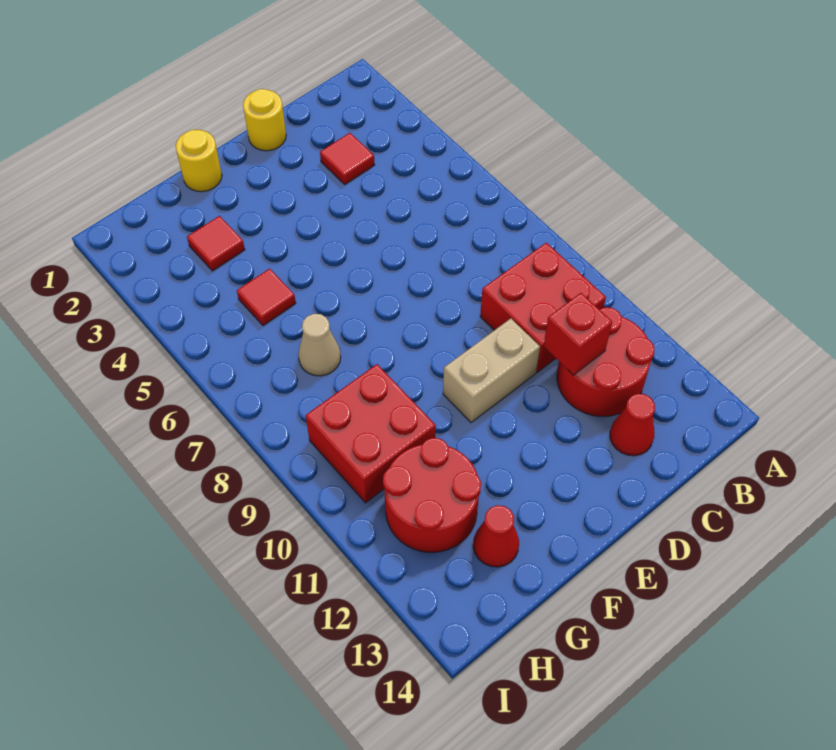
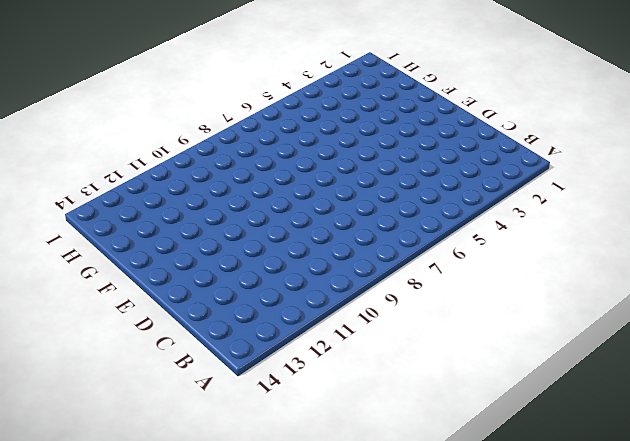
none -> red 2x2 brick [480,243,606,372]
none -> red 2x2 round brick [557,307,654,416]
none -> red 1x1 tile [320,133,375,184]

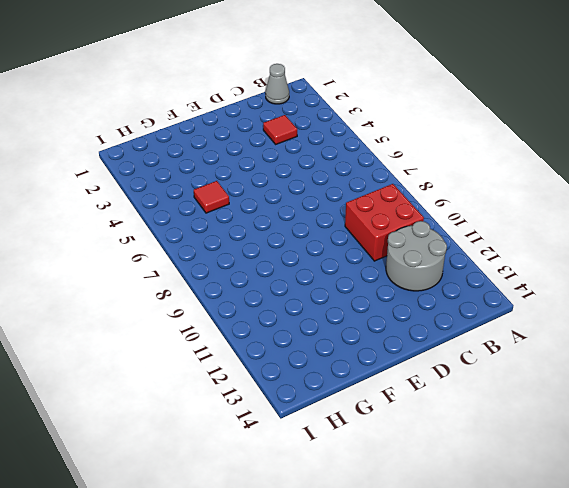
grey 1x1 cone [265,64,289,104] -> none
grey 2x2 round brick [386,221,447,291] -> red 2x2 round brick [557,307,654,416]
none -> red 1x1 cone [610,394,655,456]
none -> yellow 1x1 round brick [243,89,286,151]
none -> tan 1x2 brick [443,318,540,423]

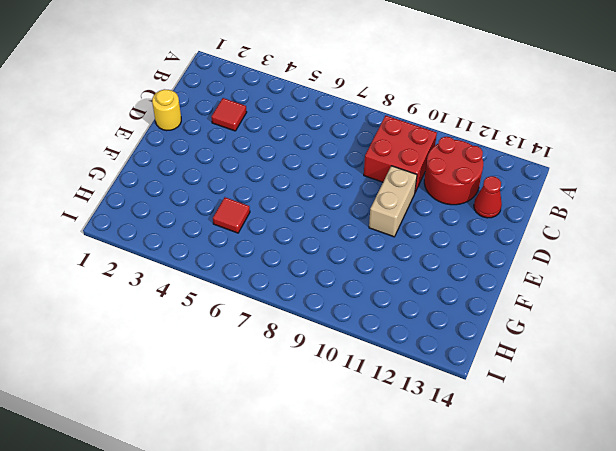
none -> yellow 1x1 round brick [176,130,222,192]
none -> red 1x1 tile [187,216,245,271]
none -> tan 1x1 cone [298,314,341,376]

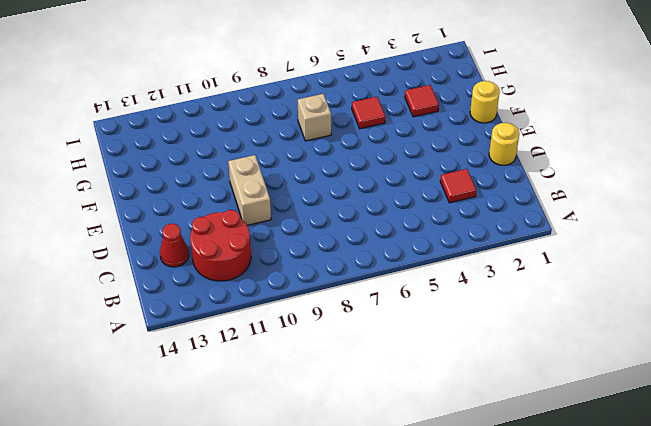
tan 1x1 brick [298,94,331,141] -> tan 1x1 cone [298,314,341,376]
none -> red 2x2 brick [480,243,606,372]
none -> red 2x2 brick [306,364,436,503]
none -> red 2x2 round brick [383,438,481,552]

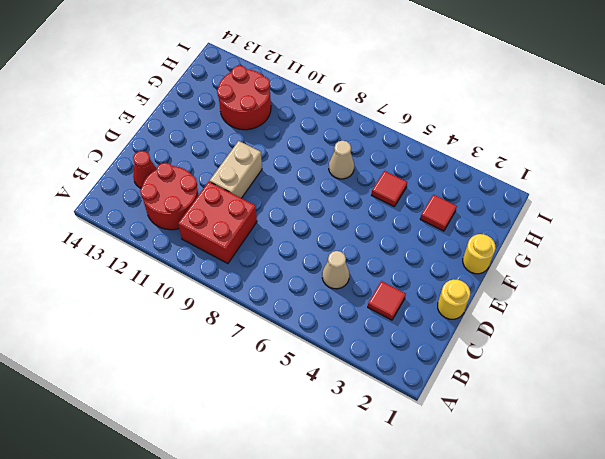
tan 1x1 cone [322,251,349,289] -> none
none -> red 2x2 brick [306,364,436,503]
none -> red 1x1 cone [473,505,519,567]
none -> red 1x1 brick [544,293,612,375]

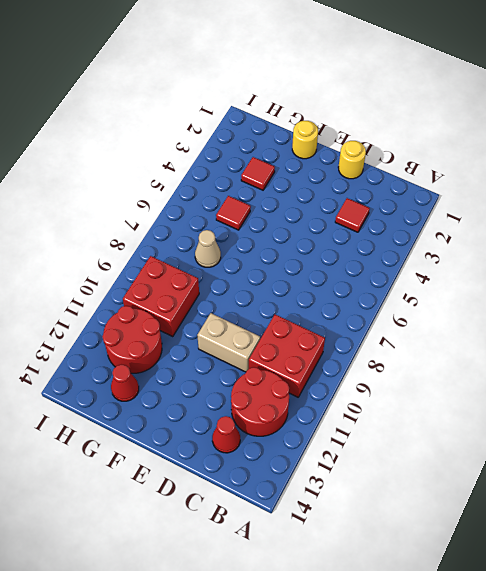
none -> red 1x1 brick [544,293,612,375]

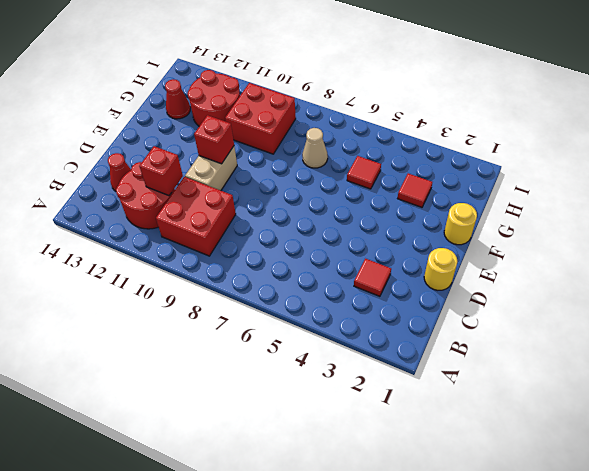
red 1x1 brick [194,115,234,164] -> none

